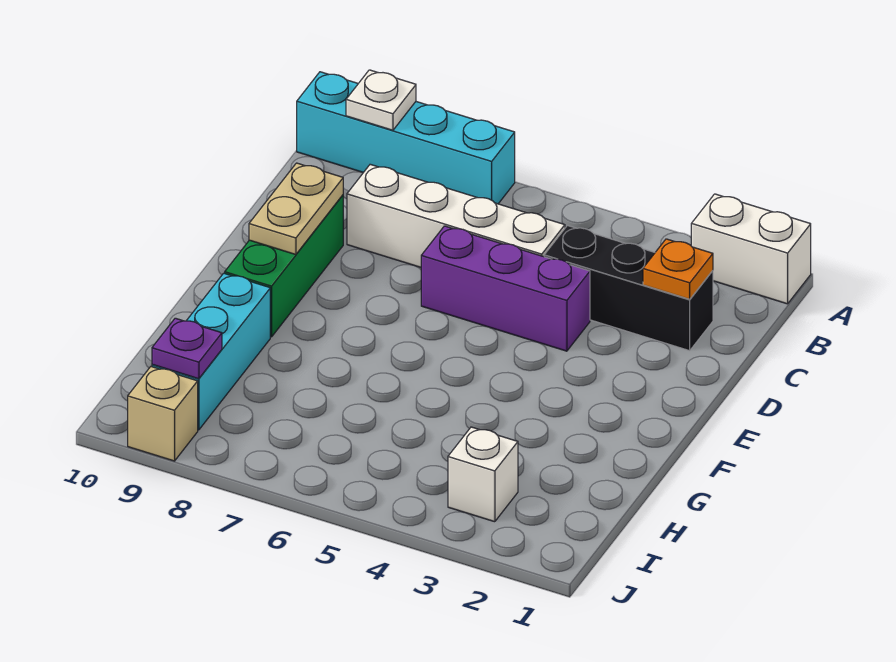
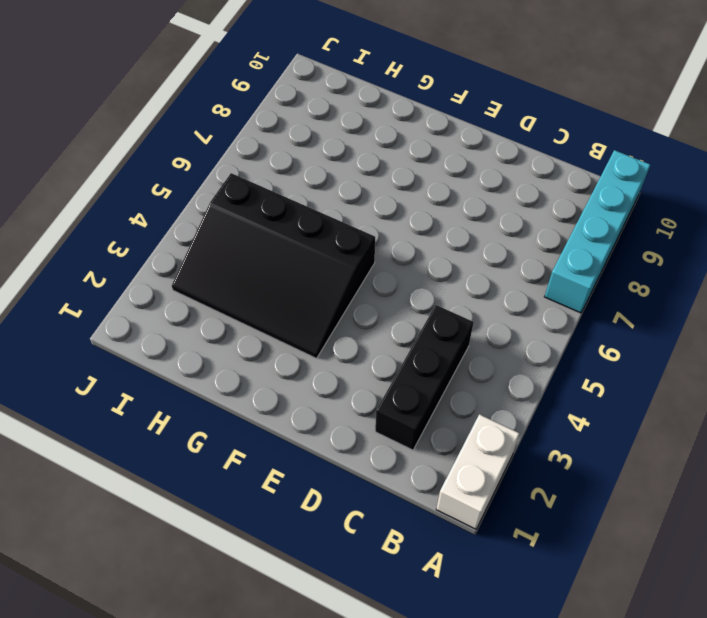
black 3x4 slope [172,173,375,358] -> white 1x1 brick [448,427,518,522]
none -> white 1x4 brick [347,164,565,267]
none -> purple 1x3 brick [421,226,590,351]
none -> green 1x3 brick [225,195,343,337]

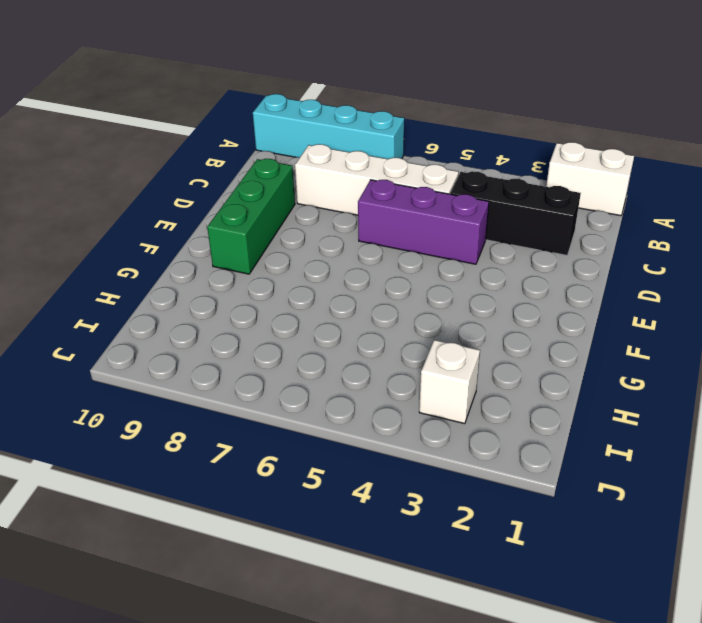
none -> cyan 1x3 brick [152,273,270,430]
none -> tan 1x1 brick [128,367,198,461]
none -> white 1x1 plate [346,70,416,130]

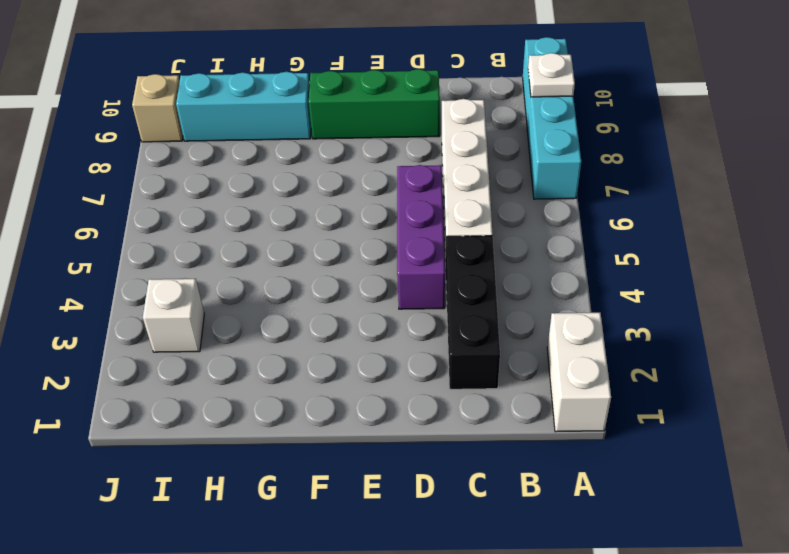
none -> orange 1x1 plate [643,239,713,299]
none -> tan 1x2 plate [249,163,343,255]
none -> purple 1x1 plate [152,318,222,379]

